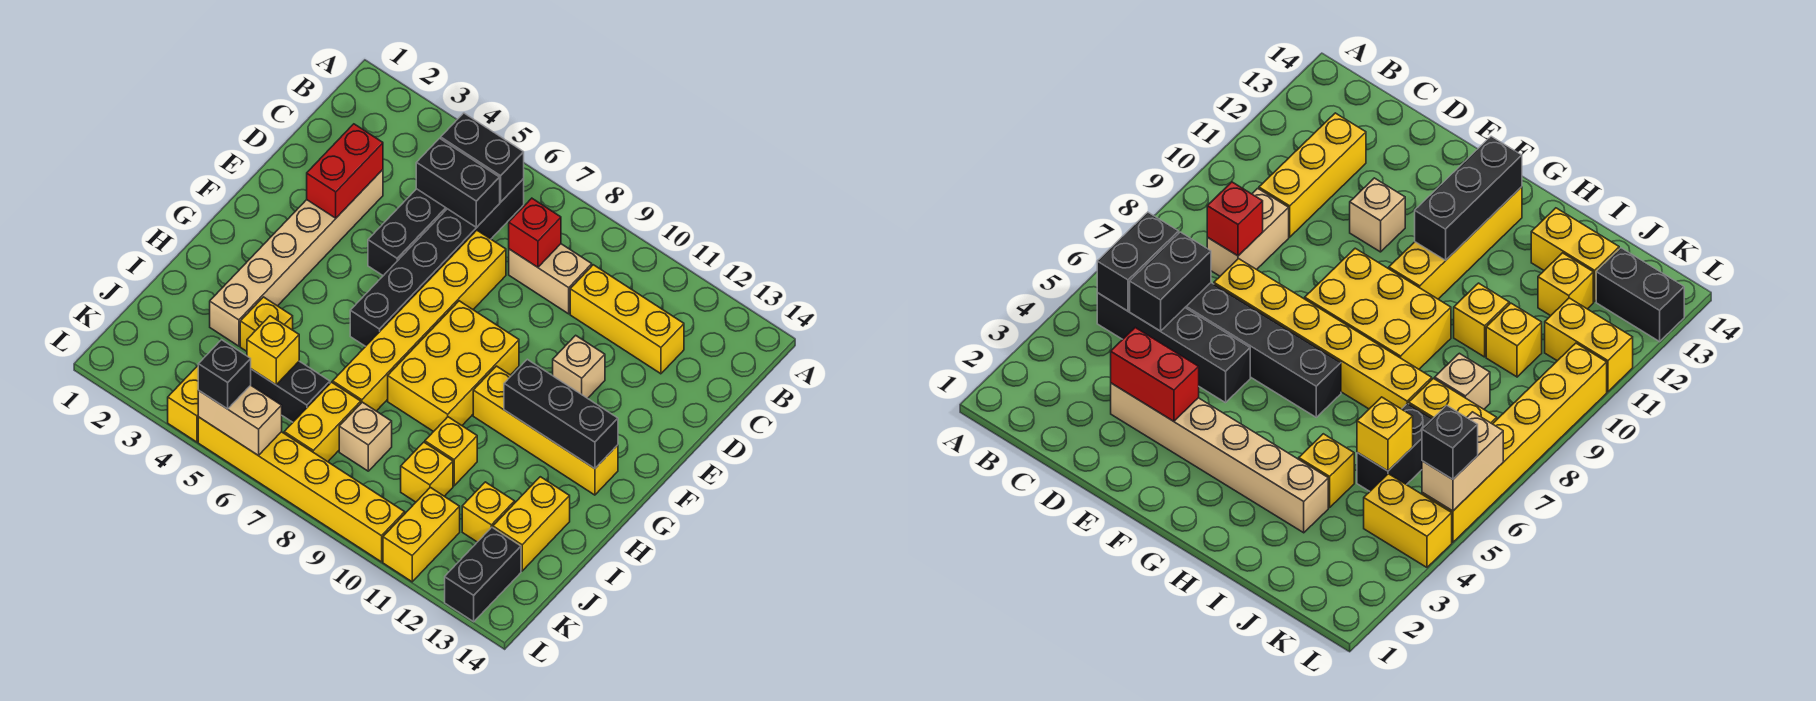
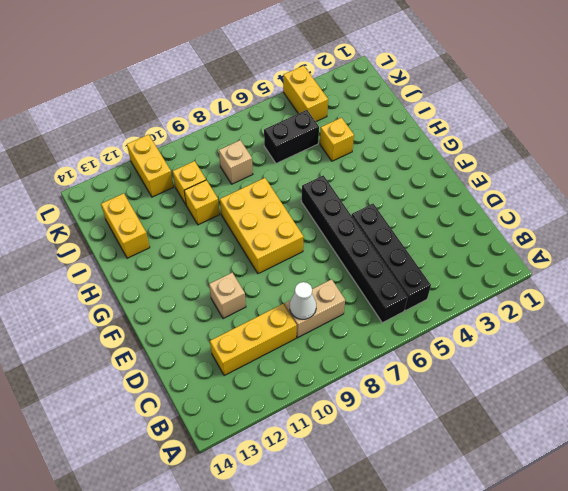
white 1x1 cone [290,282,316,319] -> none
none -> tan 1x6 brick [210,170,383,346]
none -> yellow 1x6 brick [333,230,506,411]
none -> yellow 1x4 brick [473,366,618,495]

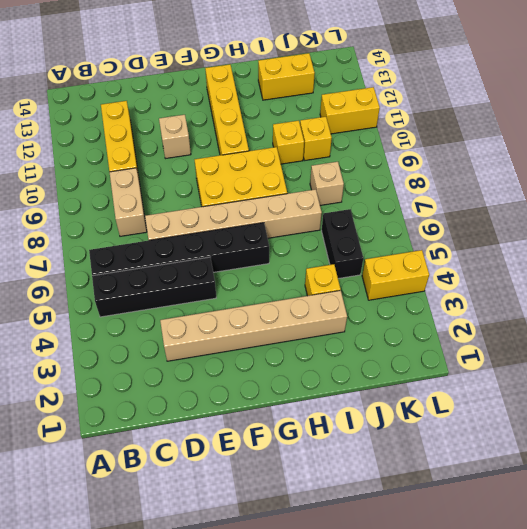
tan 1x6 brick [145,189,322,240] -> yellow 1x6 brick [333,230,506,411]
none -> yellow 1x2 brick [284,382,361,462]
none -> yellow 1x1 brick [462,482,515,542]
none -> black 1x2 brick [445,527,521,622]

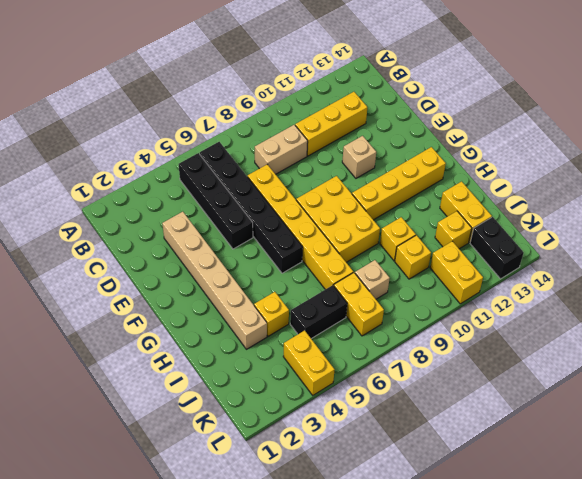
none -> yellow 1x6 brick [198,417,405,562]
none -> black 1x2 brick [441,113,524,202]
none -> black 1x2 brick [416,138,500,227]

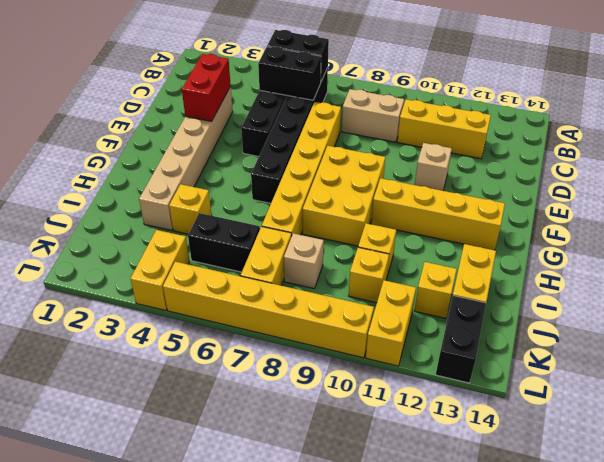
none -> red 1x1 brick [509,198,561,267]
none -> black 1x3 brick [504,359,618,469]
none -> yellow 1x1 brick [247,316,299,385]

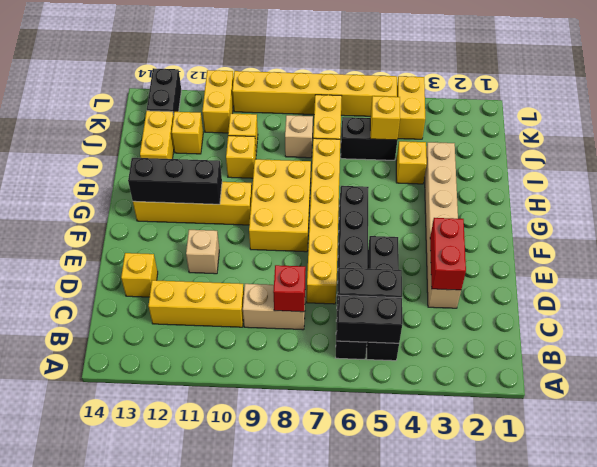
yellow 1x1 brick [121,253,158,297] -> none
none -> tan 1x2 brick [198,385,282,455]
none -> black 1x1 brick [198,340,251,409]

